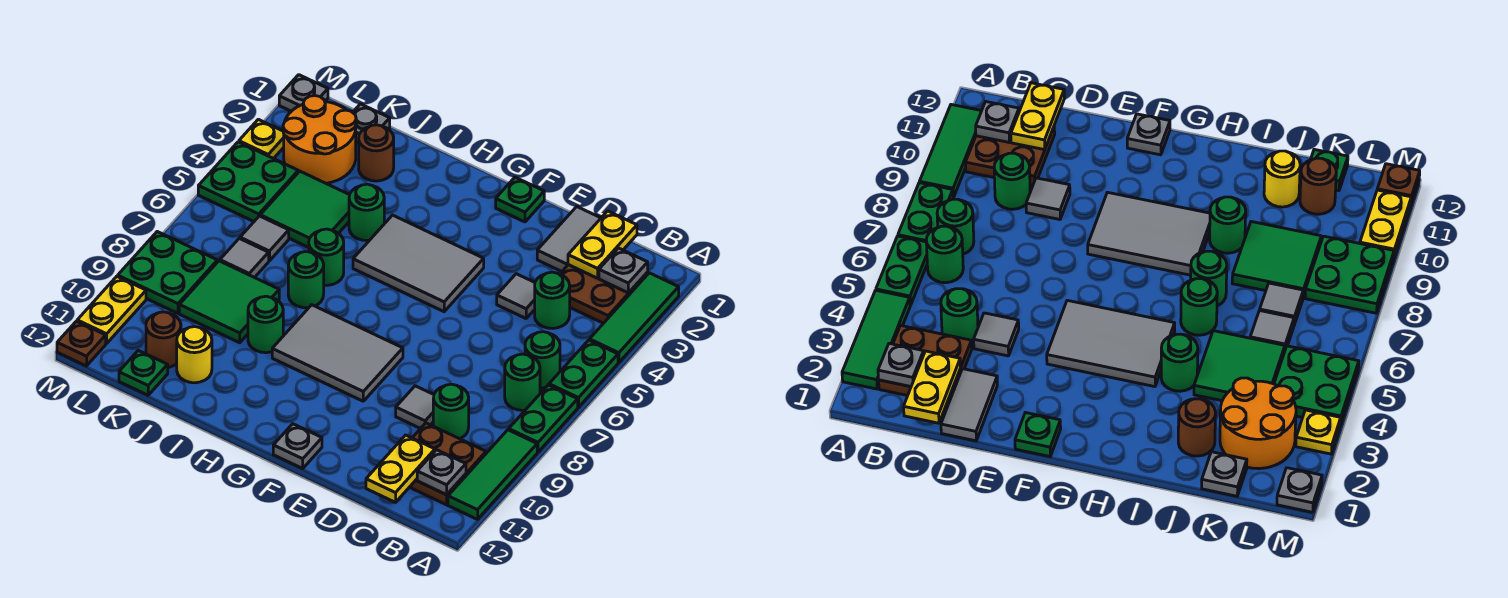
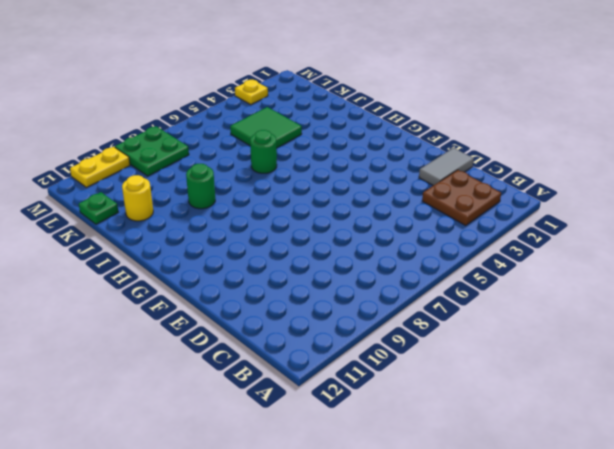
none -> green 1x3 tile [590,273,679,363]
none -> green 1x2 plate [549,340,618,407]
none -> green 1x2 plate [509,385,578,452]
none -> green 1x3 tile [448,430,537,519]

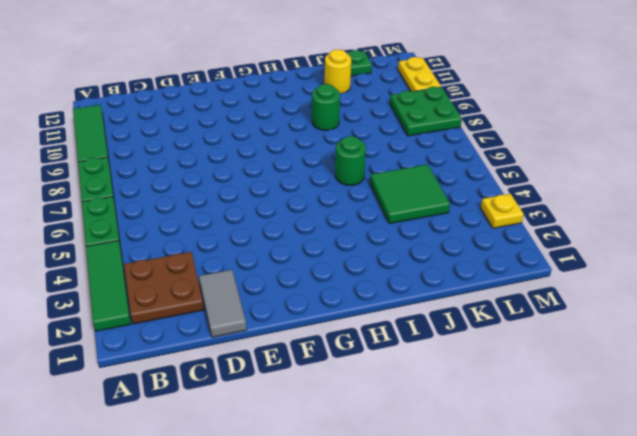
none -> green 1x1 round brick [525,332,560,388]
none -> green 1x1 round brick [505,354,540,410]
none -> brown 2x2 plate [410,423,486,505]
none -> green 1x1 round brick [535,272,570,328]

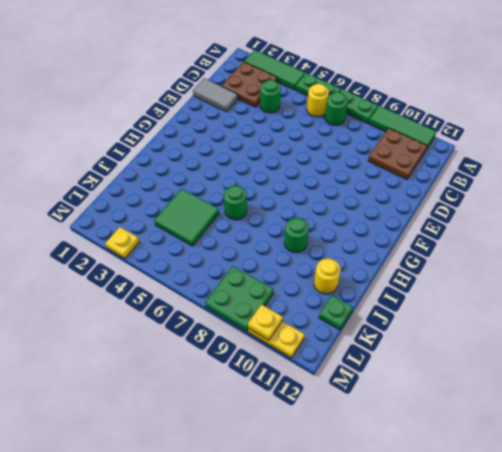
yellow 1x1 round brick [307,84,329,117] -> green 1x1 round brick [525,332,560,388]
yellow 1x1 plate [248,305,283,340] -> none
none -> green 1x1 round brick [433,384,469,439]
none -> grey 1x1 tile [497,274,535,318]
none -> grey 1x1 tile [396,386,434,429]
none -> green 1x1 plate [496,177,544,222]

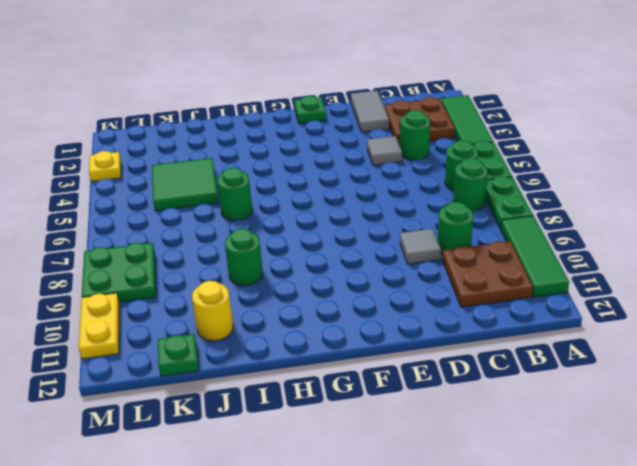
none -> grey 2x3 tile [353,215,484,312]
none -> grey 2x3 tile [272,305,403,401]
none -> grey 1x1 plate [273,424,322,468]
none -> green 1x1 round brick [349,184,384,241]

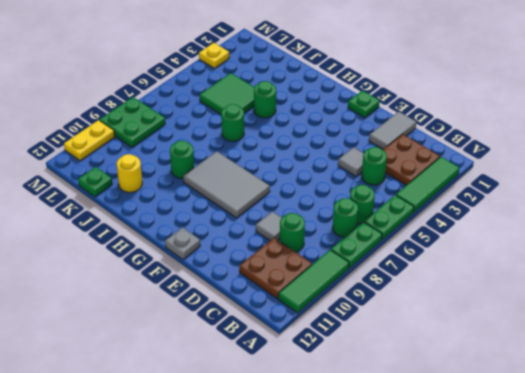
none -> grey 2x3 tile [353,215,484,312]
none -> green 1x1 round brick [288,252,324,308]
none -> brown 1x1 round brick [359,125,394,181]
none -> green 2x2 tile [179,261,279,343]

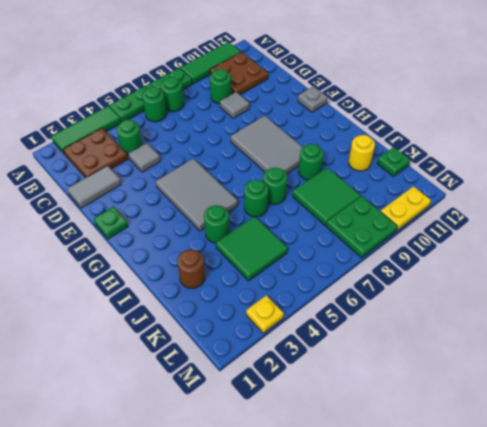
none -> grey 1x1 plate [353,104,390,143]
none -> orange 2x2 round brick [283,96,356,183]
none -> grey 1x1 tile [240,216,289,261]
none -> grey 1x1 tile [220,238,269,278]

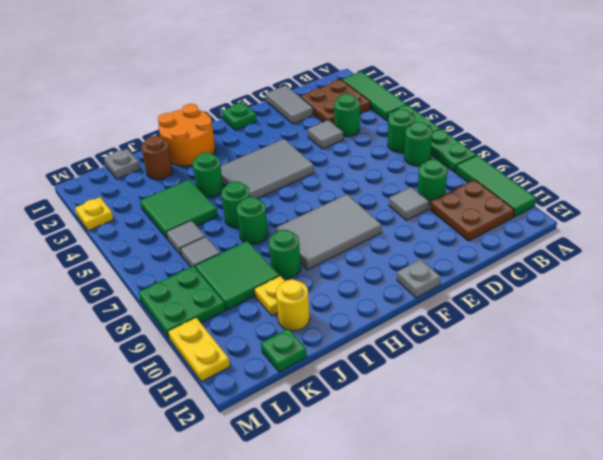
orange 2x2 round brick [158,104,215,166] -> orange 2x2 round brick moved to [283,96,356,183]
yellow 1x1 plate [254,276,285,315] -> none
none -> brown 1x1 round brick [146,312,181,368]
none -> green 2x2 plate [198,142,298,221]
none -> grey 1x1 plate [279,75,328,111]
none -> brown 1x1 plate [57,321,106,366]

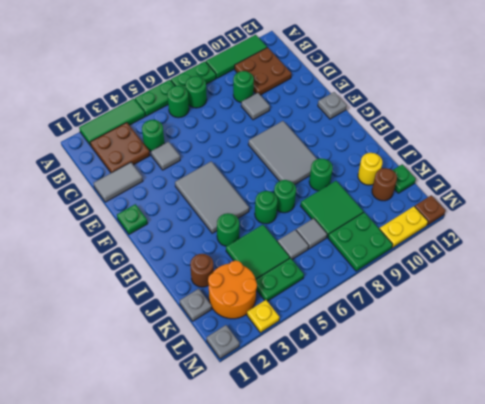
green 1x2 plate [256,258,304,301] -> green 2x2 plate [198,142,298,221]
none -> grey 1x1 plate [599,248,648,293]
none -> grey 1x1 plate [417,450,466,495]
none -> yellow 1x2 plate [568,211,637,278]
none -> yellow 1x2 plate [366,435,435,502]

